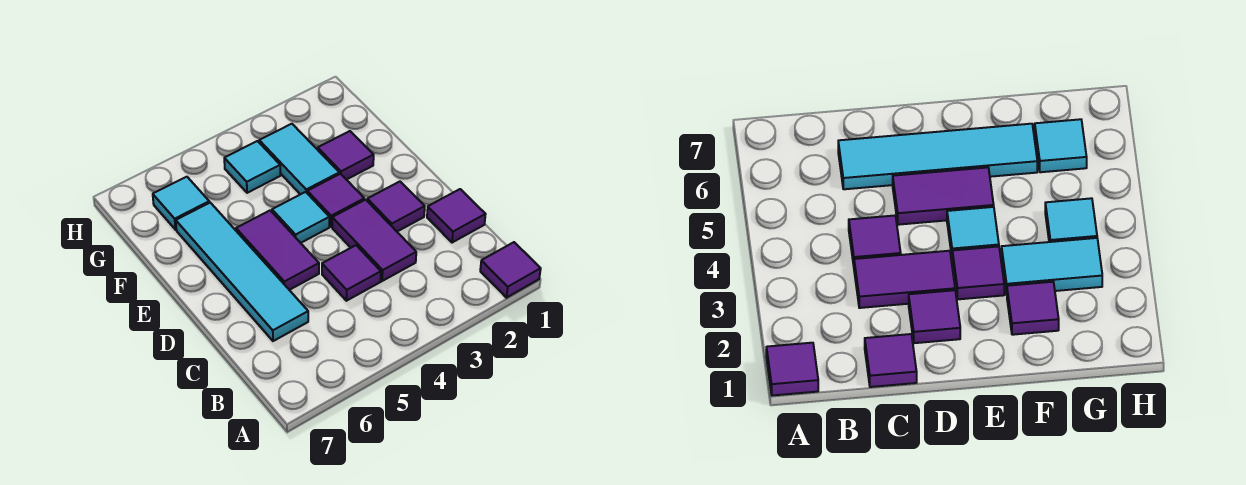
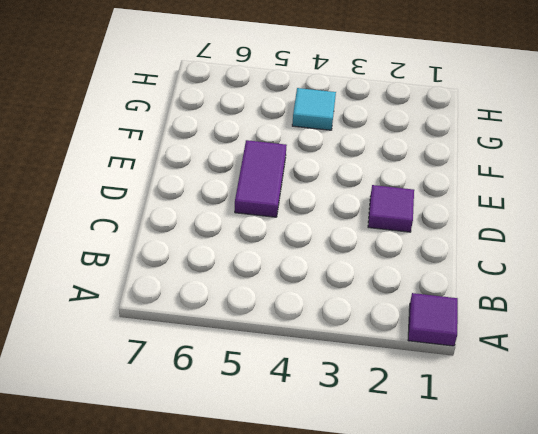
none -> purple 1x1 tile [427,189,486,243]
none -> purple 1x2 tile [332,200,416,281]
none -> purple 1x1 tile [322,245,381,301]

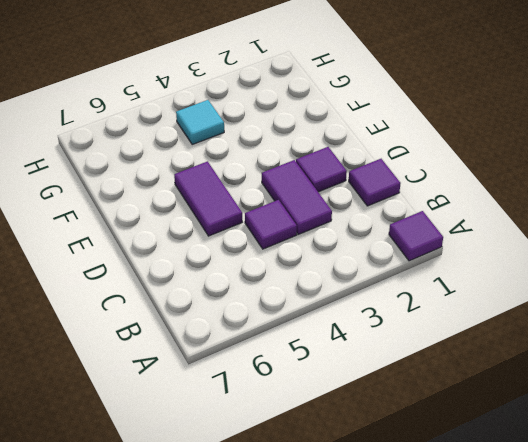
none -> cyan 1x4 tile [176,203,308,341]
none -> purple 1x1 tile [307,174,364,227]
none -> cyan 1x1 tile [272,192,329,243]

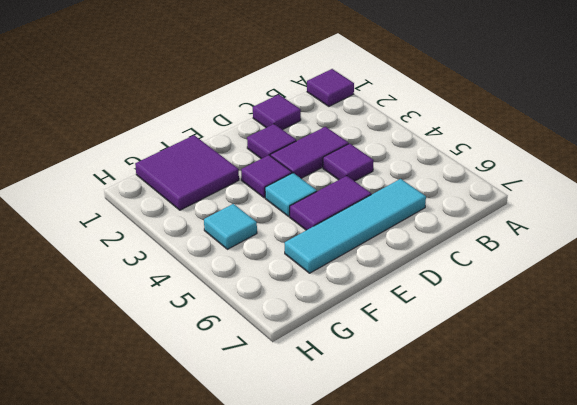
purple 2x2 tile [135,135,239,210] -> purple 1x1 tile [318,131,374,180]
none -> cyan 1x2 tile [259,124,339,194]
none -> cyan 1x1 tile [153,177,209,230]

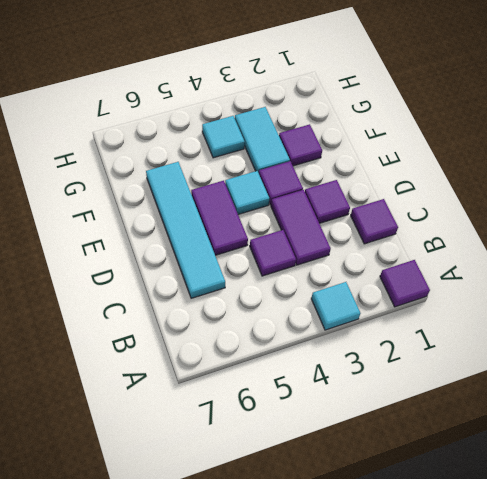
cyan 1x1 tile [311,282,360,330] -> cyan 1x1 tile moved to [153,177,209,230]

